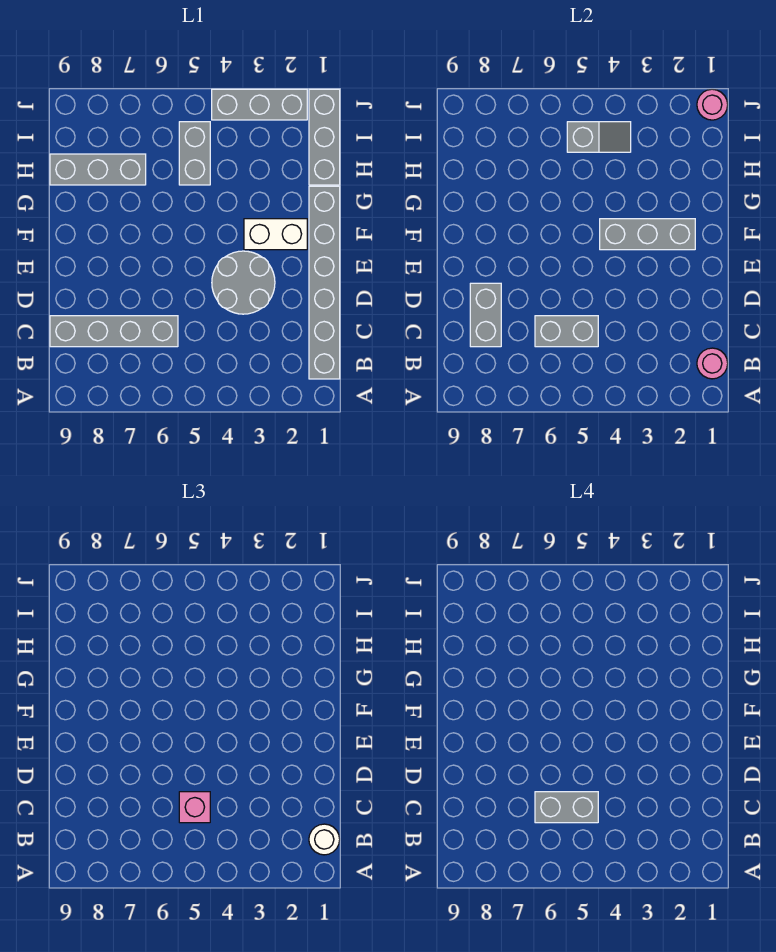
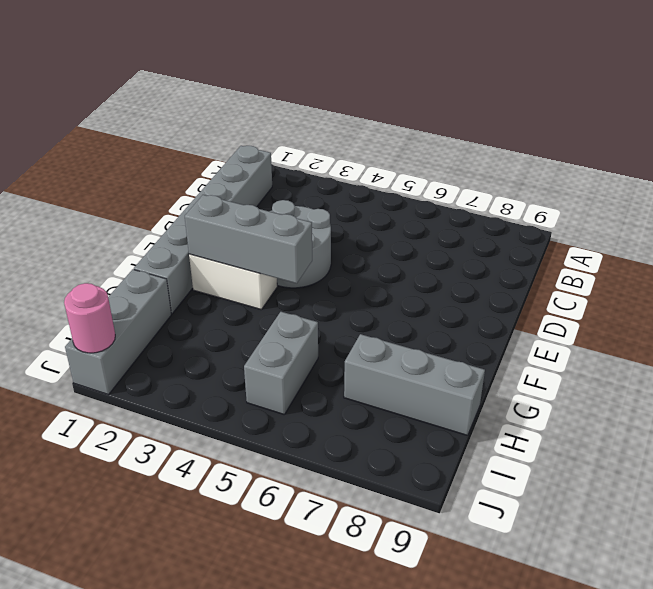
none -> grey 1x4 brick [50,316,178,347]
none -> grey 1x3 brick [212,89,307,120]
none -> pink 1x1 round brick [697,348,728,379]

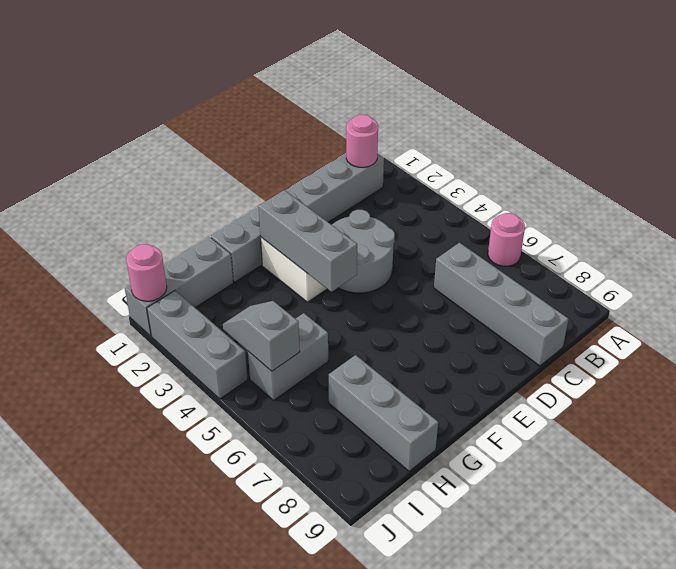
pink 1x1 round brick [488,213,525,266] -> none
none -> grey 1x2 brick [535,316,598,347]
none -> grey 1x2 brick [470,283,501,347]
none -> white 1x1 round brick [309,824,340,855]

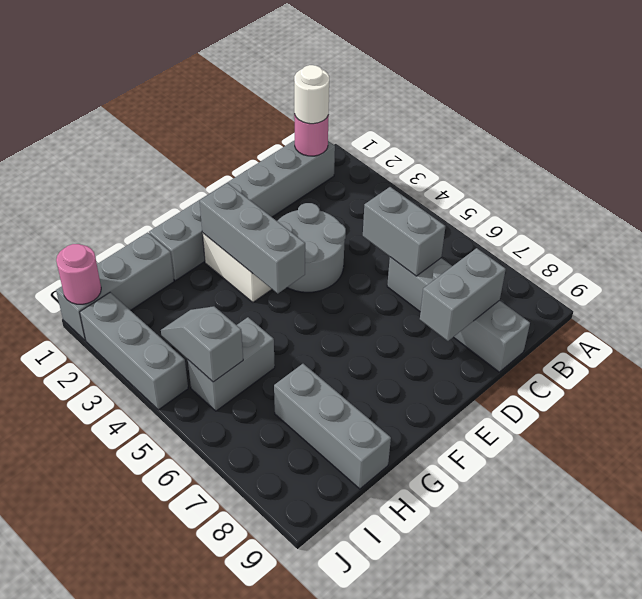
none -> pink 1x1 brick [179,792,210,823]
none -> grey 1x2 brick [535,792,598,823]

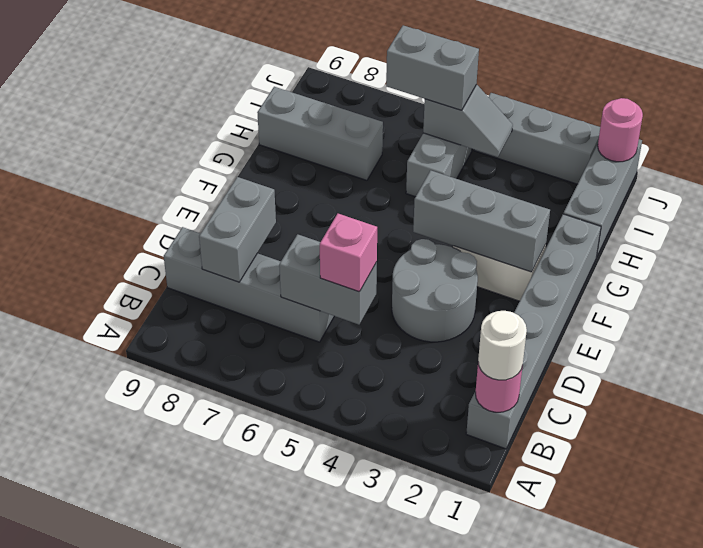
grey 1x2 brick [386,25,479,110] -> grey 1x2 brick moved to [535,792,598,823]

